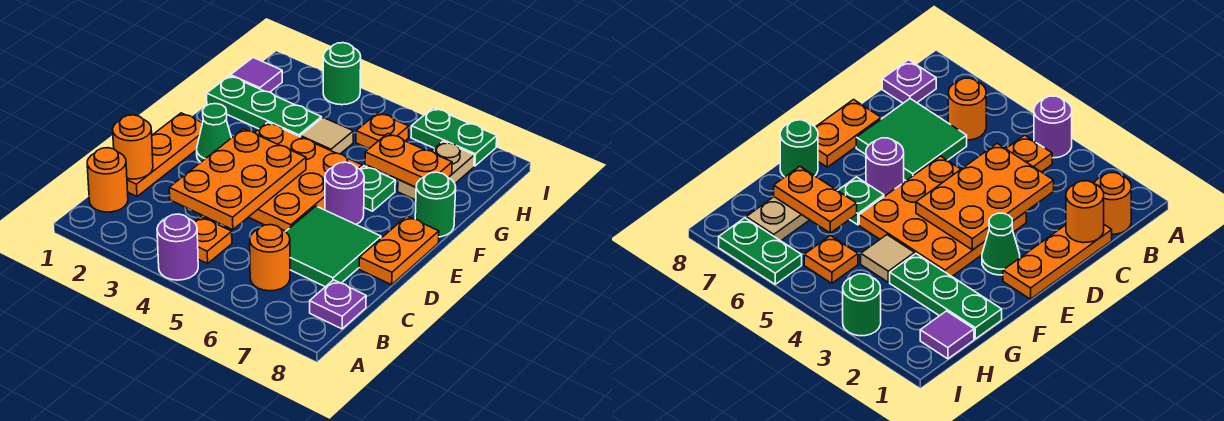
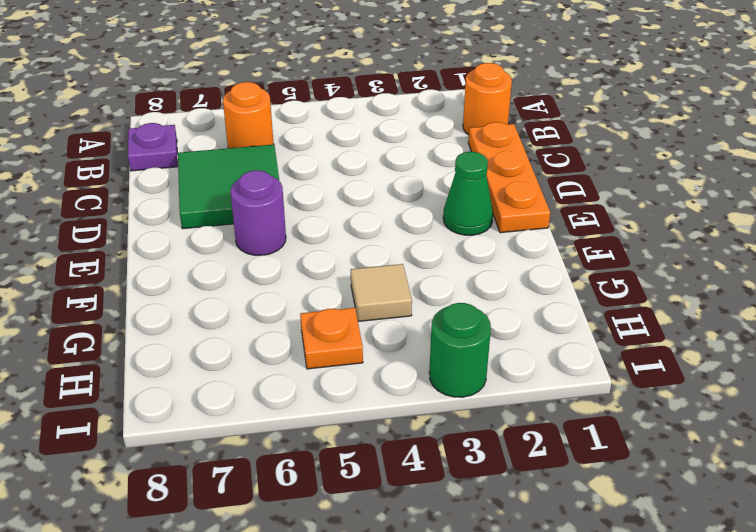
none -> purple 1x1 round brick [157,214,198,280]
none -> orange 1x1 plate [194,217,232,264]
none -> orange 3x3 plate [249,122,362,232]

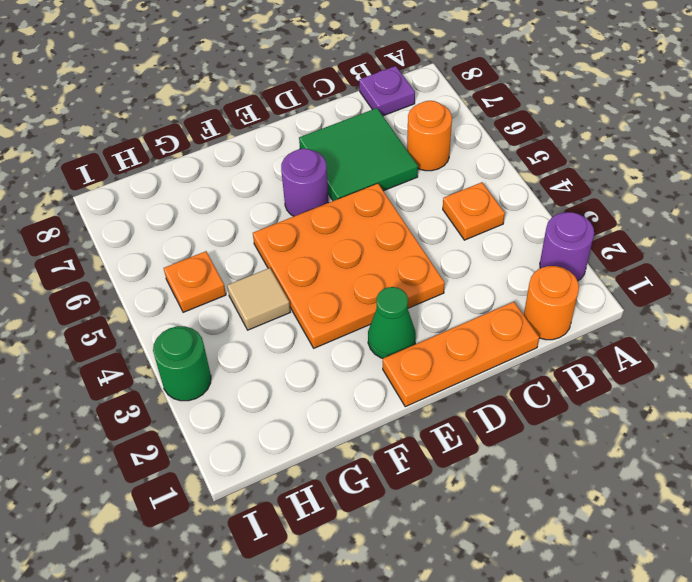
purple 1x1 round brick [540,212,594,281] -> purple 1x1 round brick moved to [157,214,198,280]
none -> orange 1x2 plate [359,216,439,285]
none -> green 1x1 plate [360,166,395,211]
none -> green 1x1 round brick [415,172,456,237]

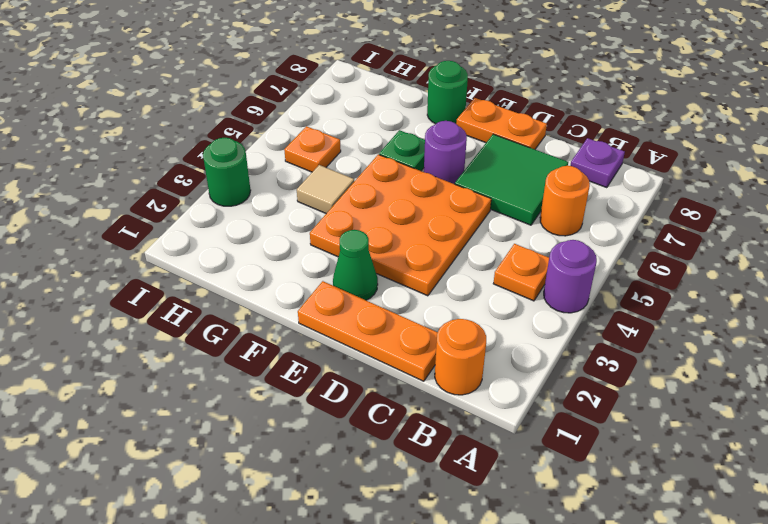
none -> green 1x3 plate [207,76,322,137]
none -> tan 1x2 plate [398,141,474,200]
none -> purple 1x1 tile [231,58,282,92]

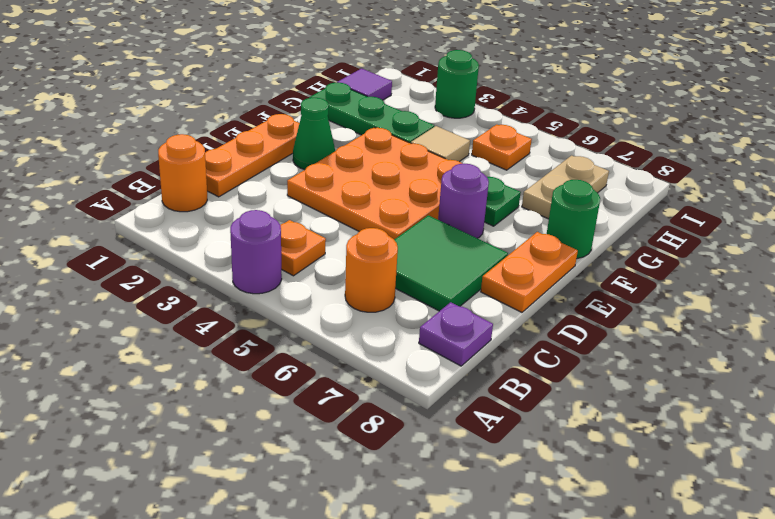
none -> green 1x2 plate [411,108,497,166]
none -> orange 1x1 round brick [113,115,153,179]
none -> orange 2x3 plate [169,129,306,230]

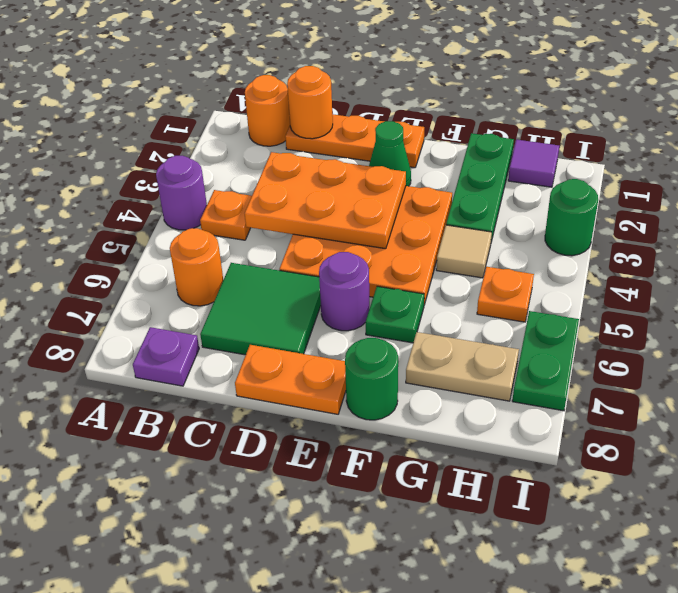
none -> orange 1x2 plate [365,133,452,187]

